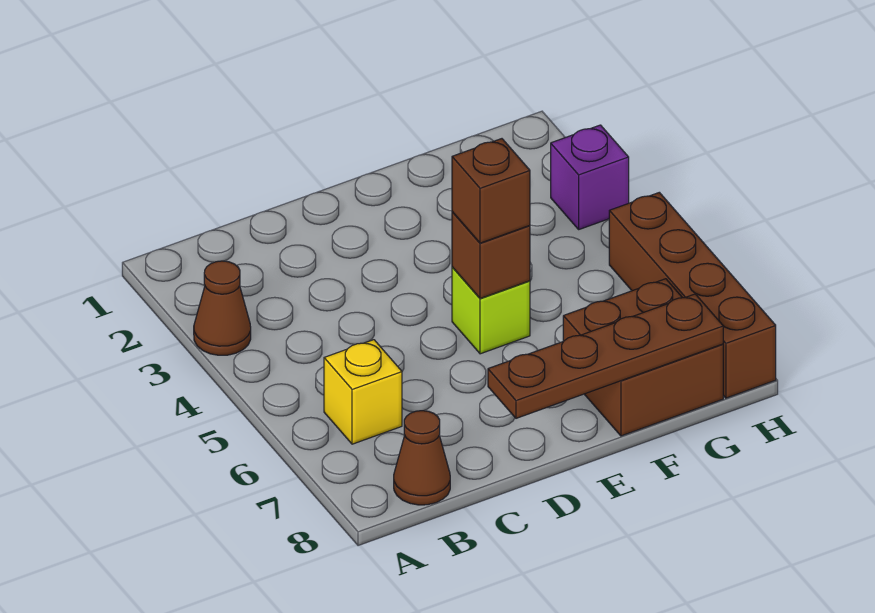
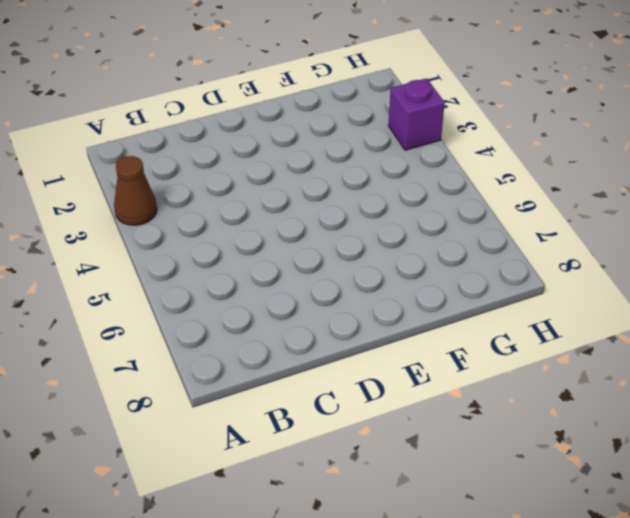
none -> yellow 1x1 brick [324,340,402,444]
none -> brown 1x1 cone [394,411,450,505]

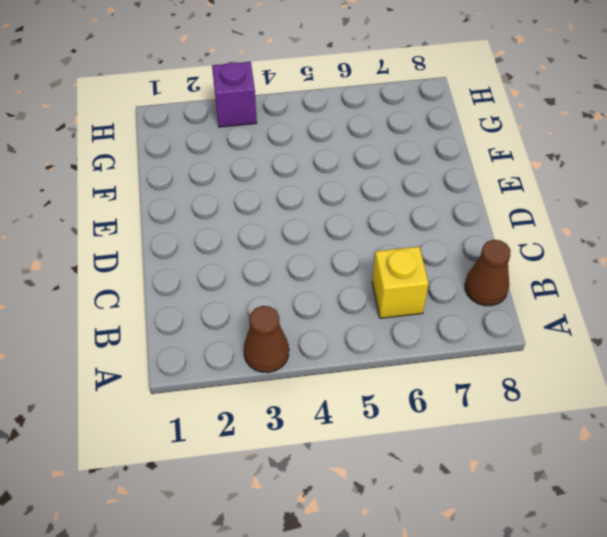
none -> lime 1x1 brick [452,267,530,354]
none -> brown 2x2 brick [563,279,723,436]

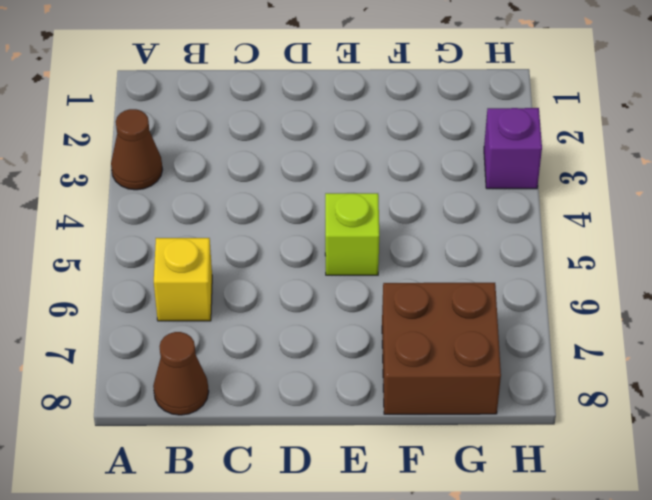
none -> brown 1x4 brick [609,192,776,398]
none -> brown 1x4 plate [488,294,723,418]

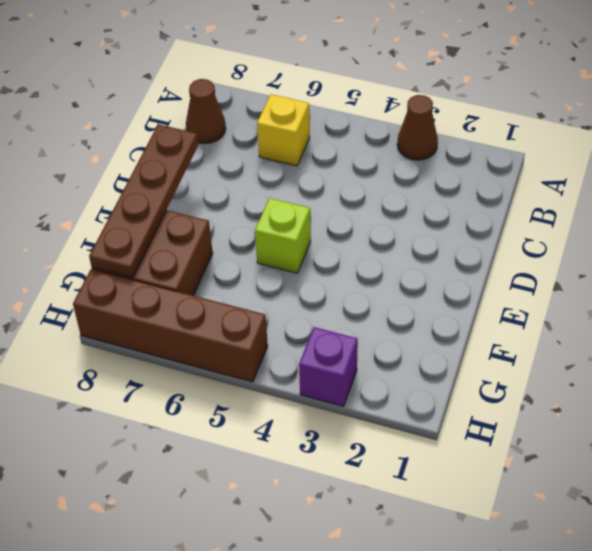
none -> brown 1x1 brick [452,212,530,298]
none -> brown 1x1 brick [452,139,530,243]

